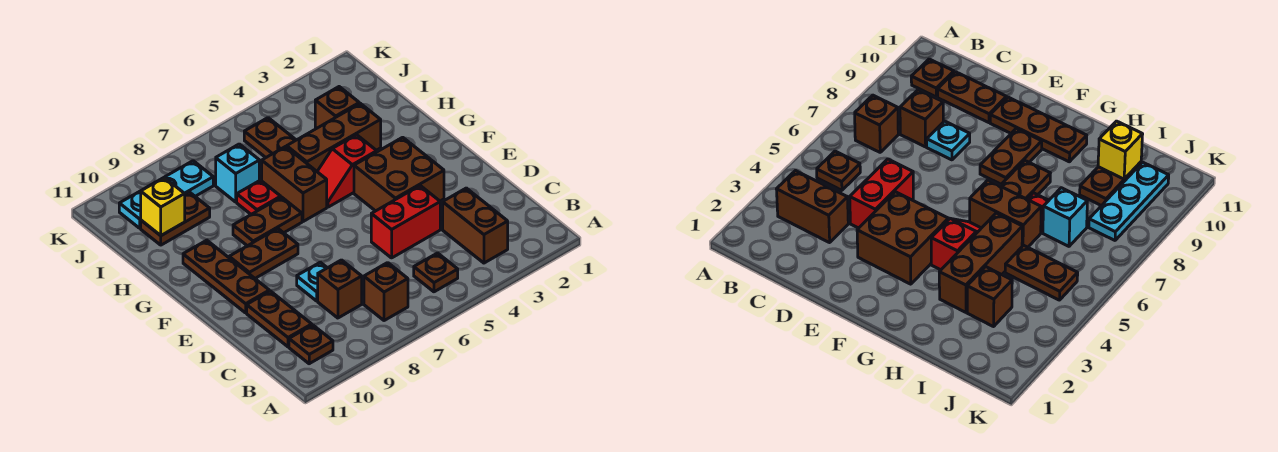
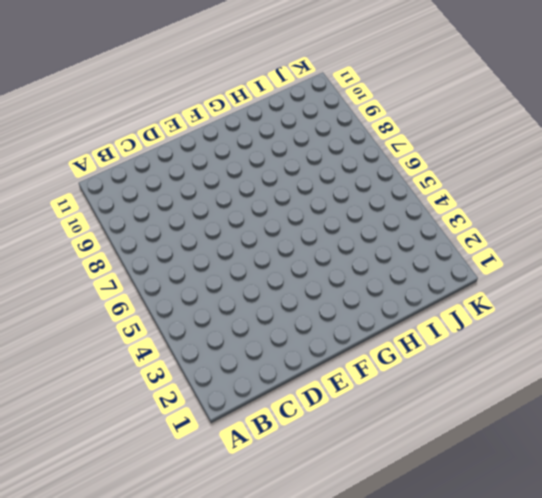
none -> brown 1x2 brick [443,188,508,263]
none -> brown 1x1 plate [414,253,458,292]
none -> brown 1x1 brick [364,263,408,321]

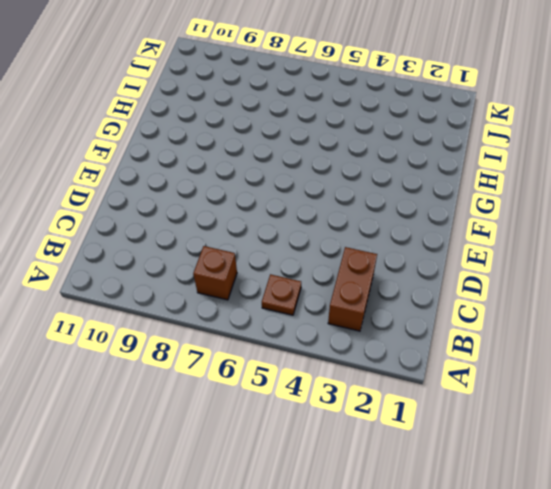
none -> brown 1x1 plate [289,325,333,364]
none -> brown 1x1 brick [318,260,362,318]
none -> brown 1x2 plate [247,291,312,347]

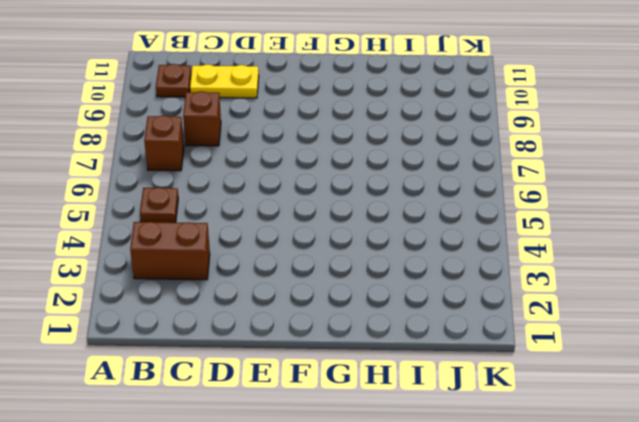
yellow 1x2 plate [190,65,259,98] -> brown 1x2 plate [247,291,312,347]
none -> red 1x2 brick [371,186,440,258]
none -> cyan 1x1 plate [297,262,327,301]
none -> brown 2x2 brick [354,137,444,211]

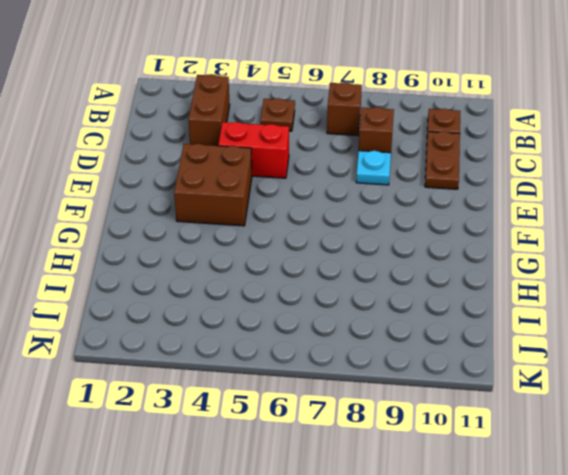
none -> brown 1x3 plate [183,240,269,313]
none -> brown 1x2 plate [229,229,298,278]
none -> red 1x2 slope [317,135,377,207]

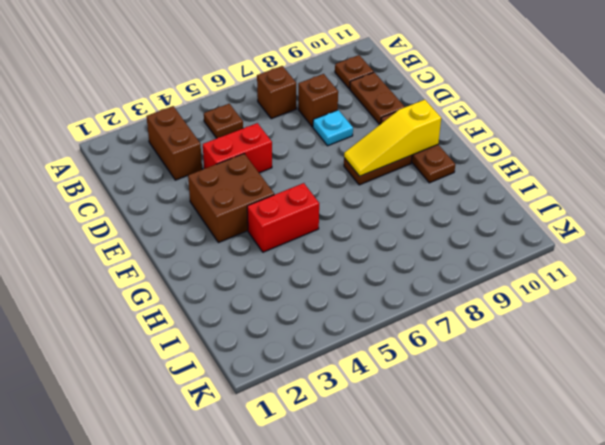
yellow 1x3 slope [344,100,441,176] -> none
red 1x2 brick [247,183,319,252] -> red 1x2 slope [317,135,377,207]
none -> brown 1x2 brick [262,147,327,222]
none -> brown 1x2 plate [233,197,302,246]
none -> brown 1x3 brick [287,103,381,171]

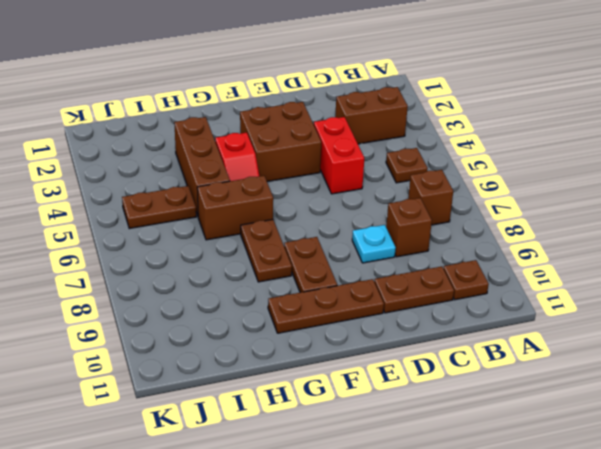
none -> red 1x1 plate [237,180,281,214]
none -> brown 1x1 brick [315,87,359,129]
none -> cyan 1x1 brick [216,144,259,202]

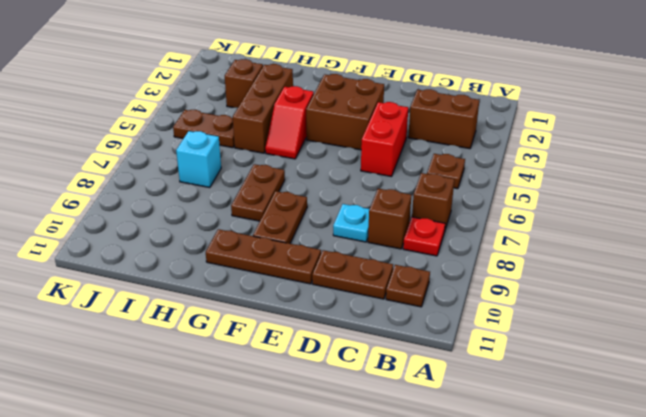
red 1x1 plate [403,217,445,256] -> red 1x1 plate moved to [237,180,281,214]
none -> brown 1x2 brick [262,147,327,222]
none -> brown 1x2 plate [141,192,210,245]
none -> cyan 1x3 plate [119,161,213,228]

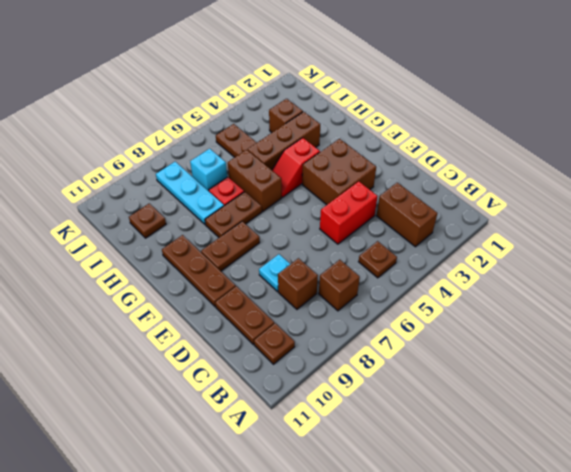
cyan 1x3 plate [156,162,224,225] -> cyan 1x3 plate turned to [119,161,213,228]
brown 1x1 plate [129,203,166,238] -> brown 1x2 plate [141,192,210,245]
none -> yellow 1x1 brick [141,177,185,236]

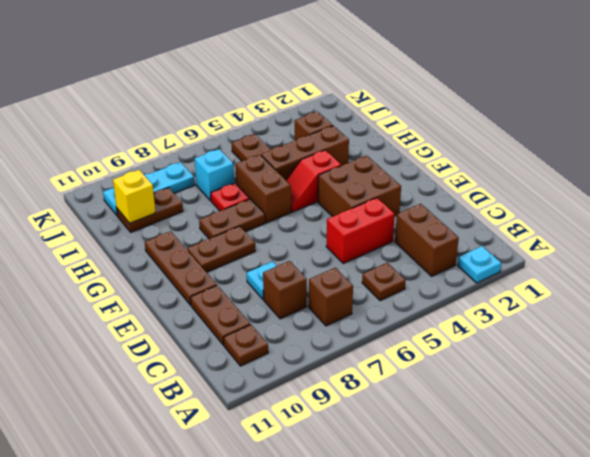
cyan 1x1 plate [458,246,501,283] -> none

